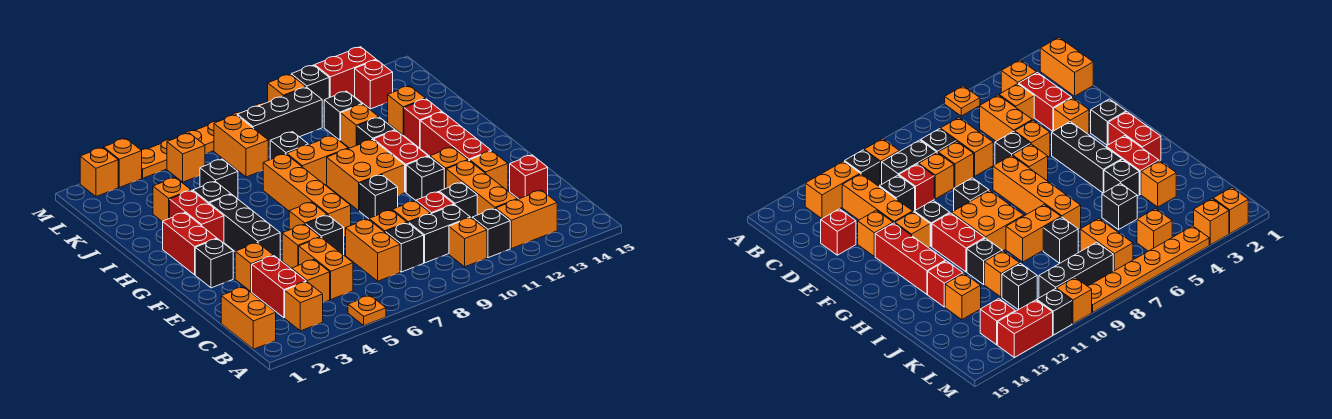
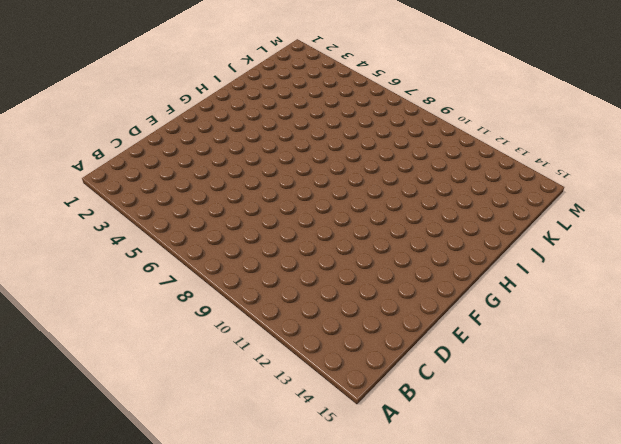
none -> orange 1x1 plate [348,295,386,325]
none -> orange 1x2 brick [221,287,276,349]
none -> orange 1x1 brick [285,282,323,331]
none -> orange 1x1 brick [449,218,487,267]

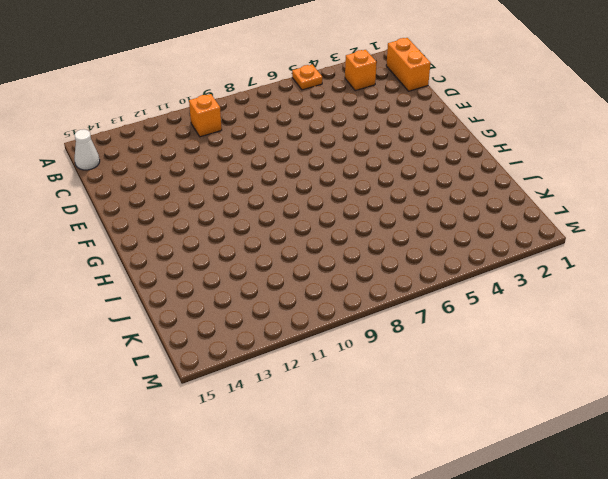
white 1x1 cone [74,129,100,170] -> none
none -> black 1x1 brick [472,209,510,258]
none -> orange 1x2 brick [496,190,557,249]
none -> red 1x2 brick [252,256,306,318]
none -> orange 1x1 brick [292,260,330,302]

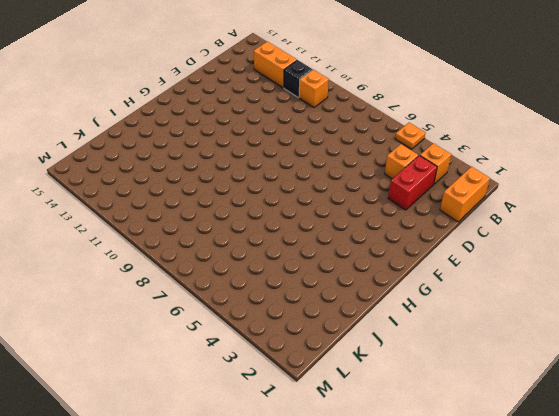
none -> orange 1x2 brick [299,237,353,299]
none -> orange 1x2 brick [346,219,400,281]
none -> black 1x1 brick [386,223,424,272]
none -> black 1x2 brick [409,205,470,263]

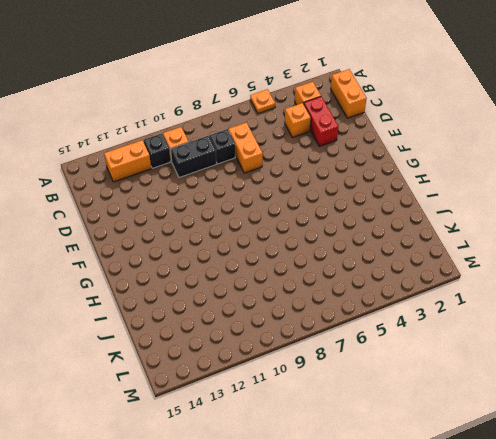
none -> orange 1x2 brick [299,237,353,299]
none -> orange 1x3 brick [446,160,517,215]
none -> orange 1x1 brick [369,210,407,233]
none -> orange 1x1 brick [392,201,430,223]

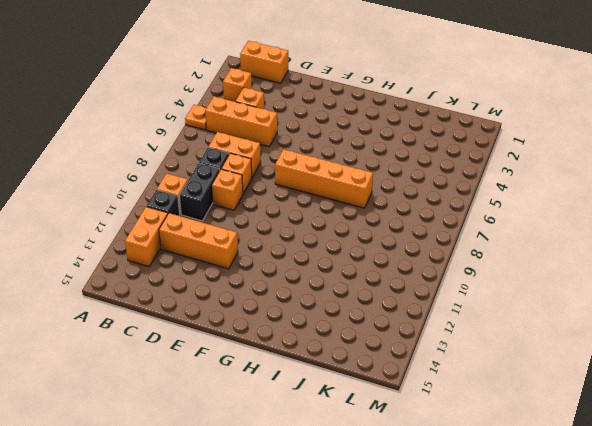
orange 1x3 brick [205,97,277,147] -> orange 1x2 brick [299,237,353,299]
none -> red 1x2 brick [252,256,306,318]
none -> red 1x1 brick [416,192,454,214]
none -> black 1x1 brick [439,182,477,218]
none -> red 1x1 brick [510,155,548,199]

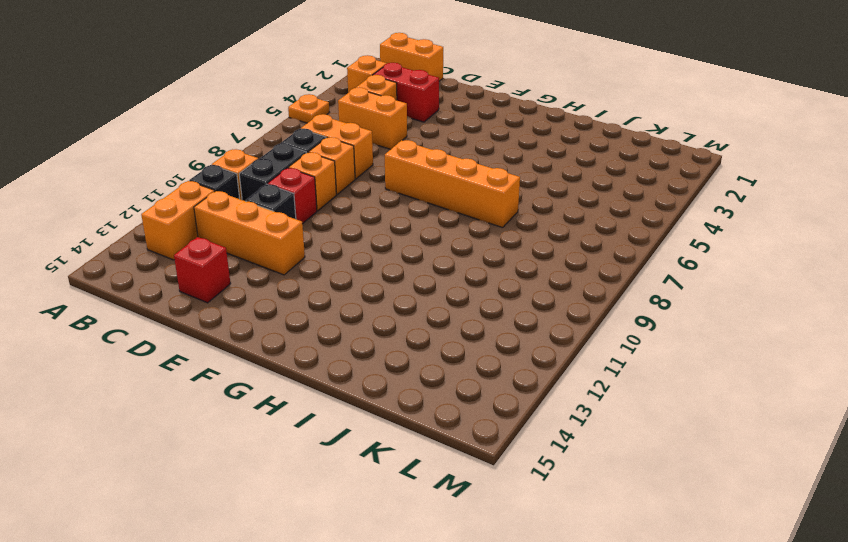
none -> orange 1x1 brick [235,243,273,292]
none -> orange 1x1 brick [282,224,320,269]
none -> black 1x1 brick [306,215,344,255]
none -> orange 1x1 brick [470,151,508,191]

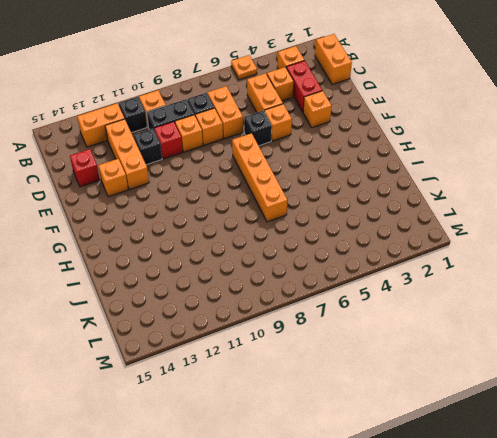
none -> black 1x1 brick [195,239,233,288]
none -> black 1x3 brick [209,194,280,260]
none -> orange 1x1 brick [289,202,327,230]
none -> black 1x1 brick [360,175,398,219]

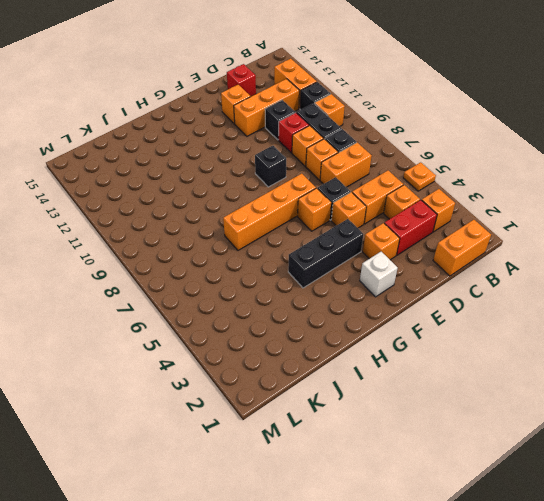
white 1x1 brick [360,252,398,297] -> black 1x1 brick [195,239,233,288]
none -> black 1x1 brick [406,156,444,200]
none -> orange 1x1 brick [430,147,468,189]
none -> red 1x3 brick [420,112,491,161]
none -> red 1x2 brick [163,213,217,275]

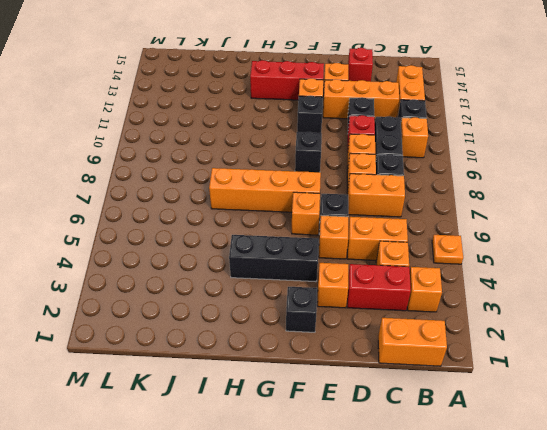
none -> red 1x2 brick [163,213,217,275]
none -> orange 2x2 brick [327,139,405,211]
none -> red 1x2 brick [374,130,428,192]
none -> red 1x2 brick [170,190,224,243]

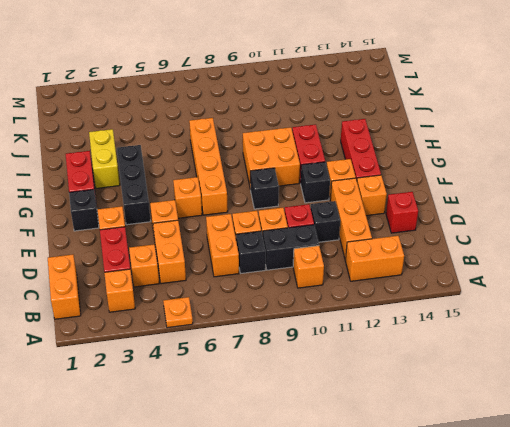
yellow 1x2 brick [89,129,120,188] -> red 1x2 brick [170,190,224,243]
none -> black 1x1 brick [472,209,510,258]
none -> black 1x1 brick [306,215,344,255]
none -> black 1x1 brick [193,181,231,203]
none -> orange 1x2 brick [287,136,348,185]

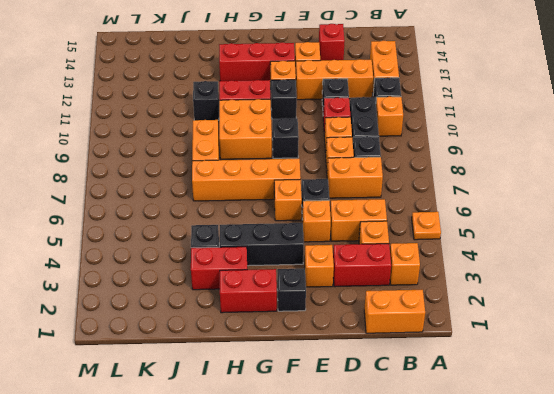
none -> red 1x1 brick [404,99,442,148]
none -> orange 1x1 brick [153,177,191,222]
none -> black 1x1 brick [200,159,238,199]
none -> black 1x1 brick [270,132,308,160]

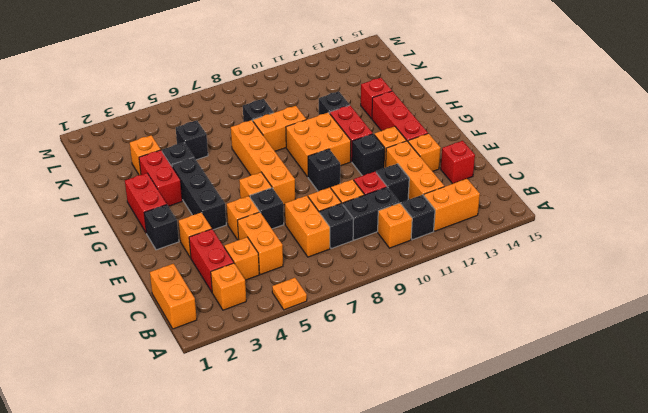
none -> orange 1x1 brick [341,104,379,148]
none -> orange 1x1 brick [388,86,426,135]
none -> orange 1x2 brick [214,115,268,177]
none -> black 1x1 brick [324,91,362,140]

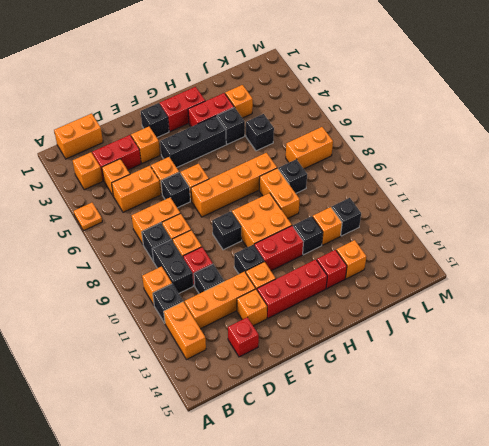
none -> orange 1x1 brick [167,133,205,182]
none -> black 1x3 brick [237,87,322,149]
none -> red 1x1 brick [355,60,393,109]
none -> orange 1x1 brick [80,148,118,197]

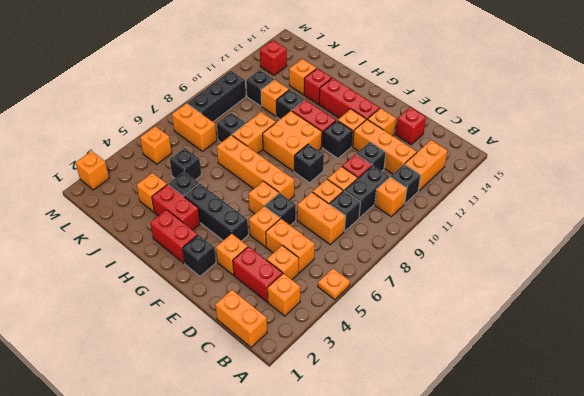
none -> orange 1x1 brick [104,138,142,187]
none -> orange 1x6 plate [141,102,267,178]
none -> orange 1x1 brick [268,74,306,102]
none -> black 1x1 brick [291,65,329,108]

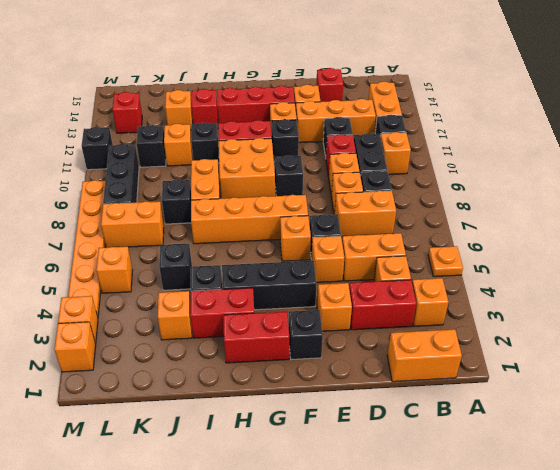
none -> orange 1x1 brick [268,74,306,102]
none -> red 1x2 brick [315,47,376,98]

